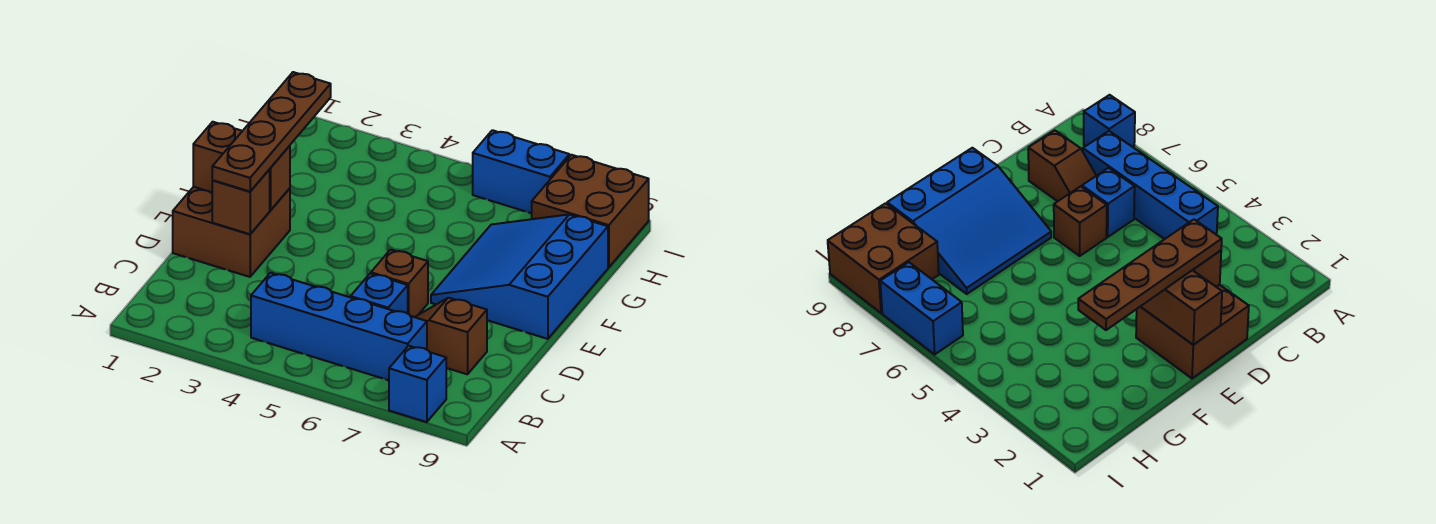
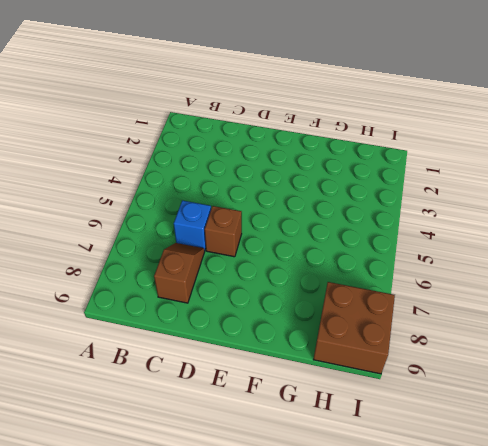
none -> blue 1x1 brick [389,346,446,422]
none -> blue 1x4 brick [251,273,427,380]
none -> brown 2x2 brick [173,187,290,277]

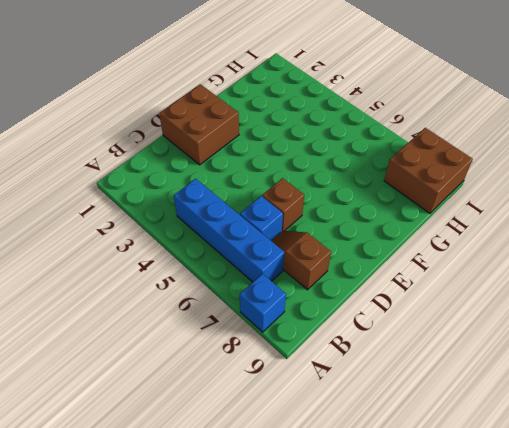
none -> blue 3x3 slope [431,214,608,339]
none -> blue 1x2 brick [473,130,569,213]
none -> brown 1x1 brick [212,170,270,234]

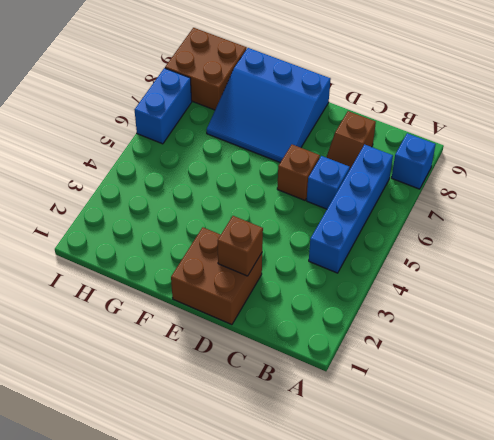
none -> brown 1x2 brick [193,122,290,210]
none -> brown 1x4 plate [212,72,331,192]

